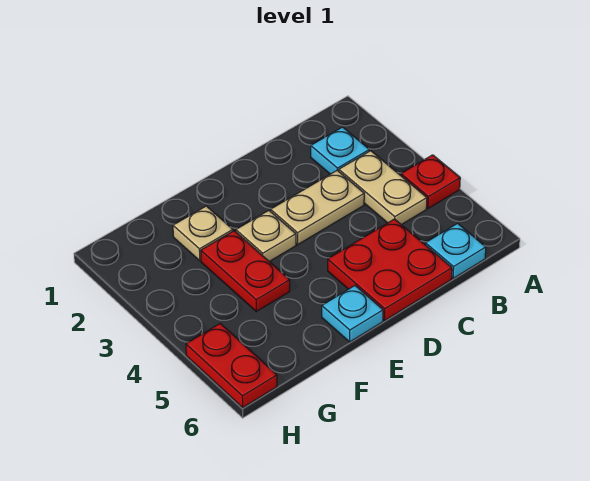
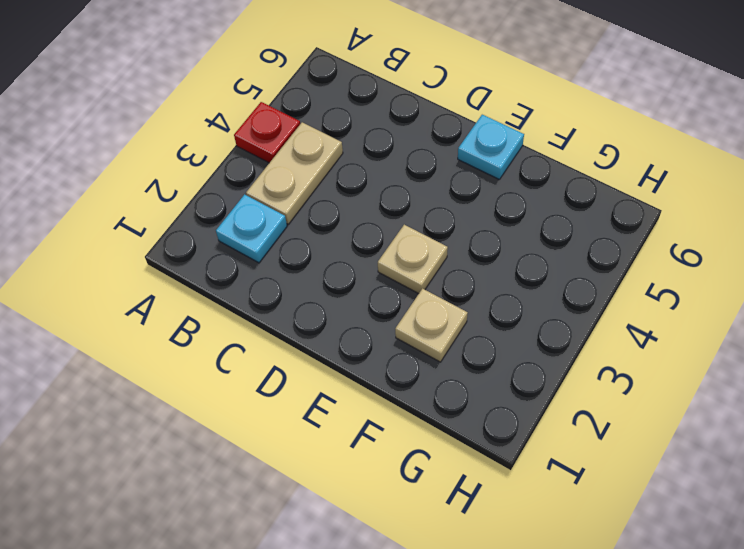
none -> cyan 1x1 plate [425,223,486,278]
none -> tan 1x2 plate [271,171,364,245]

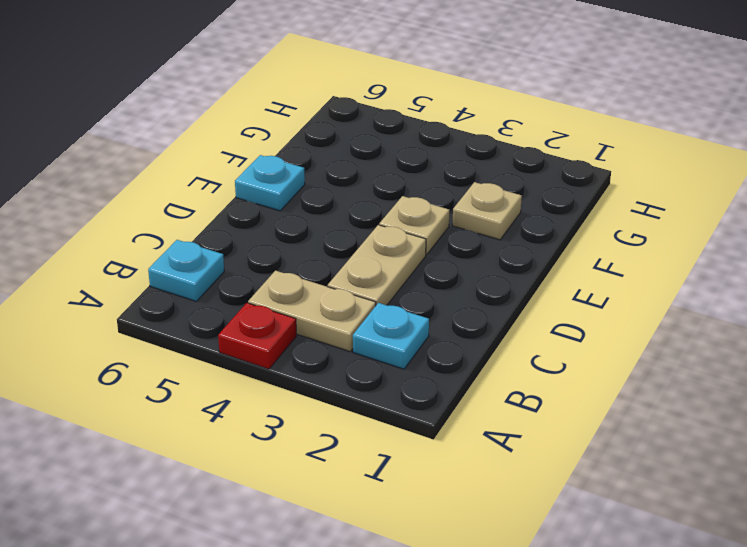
none -> red 2x2 plate [328,219,452,321]
none -> red 1x2 plate [201,231,290,311]

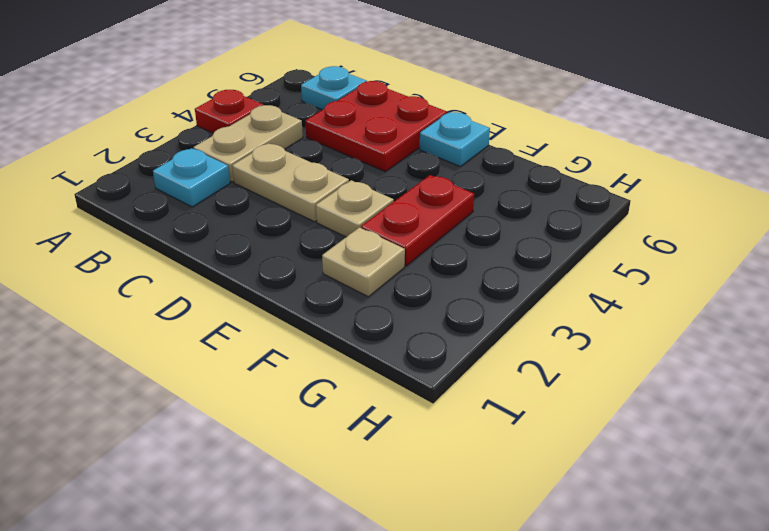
none -> red 1x2 plate [186,324,277,407]

